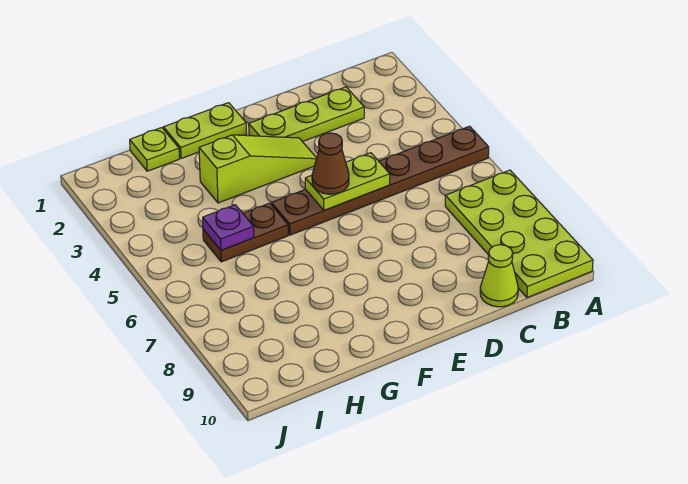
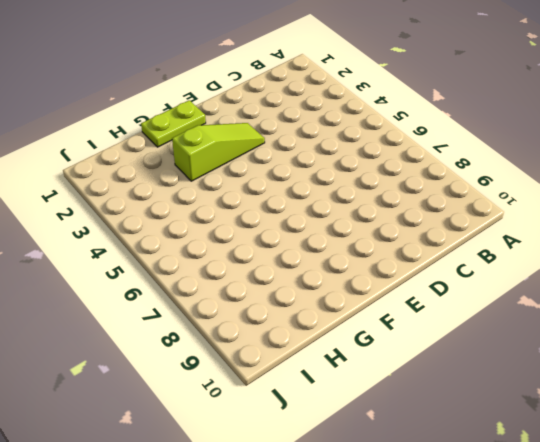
none -> brown 1x6 plate [272,126,489,235]
none -> lime 2x4 plate [445,170,593,298]

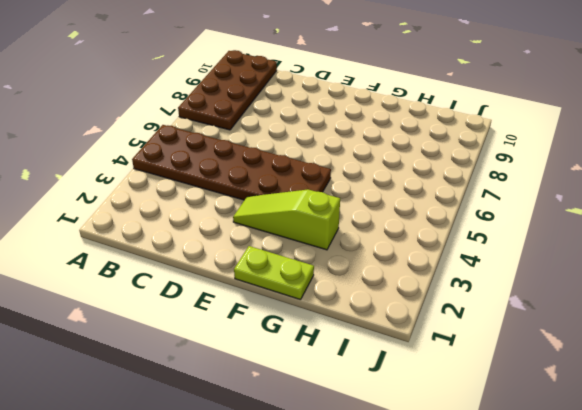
brown 2x6 plate [132,125,331,200] -> brown 1x6 plate [272,126,489,235]
brown 2x4 plate [178,50,277,130] -> lime 2x4 plate [445,170,593,298]
none -> lime 1x3 plate [249,87,364,142]
none -> lime 1x1 cone [480,245,518,307]

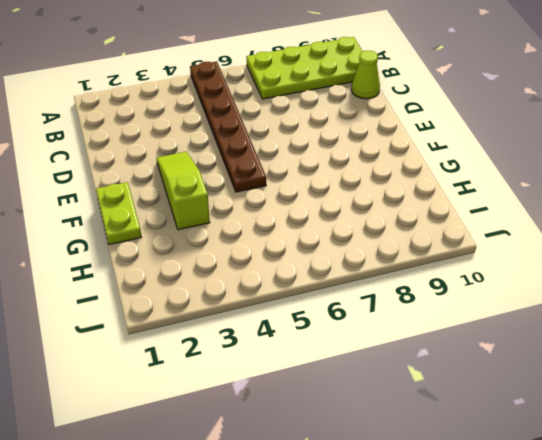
none -> lime 1x3 plate [249,87,364,142]
none -> brown 1x2 plate [203,203,288,262]

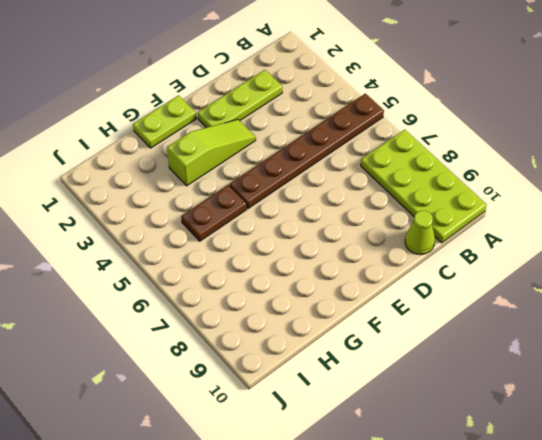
none -> lime 1x1 plate [130,128,179,171]
none -> lime 1x2 plate [305,153,390,210]

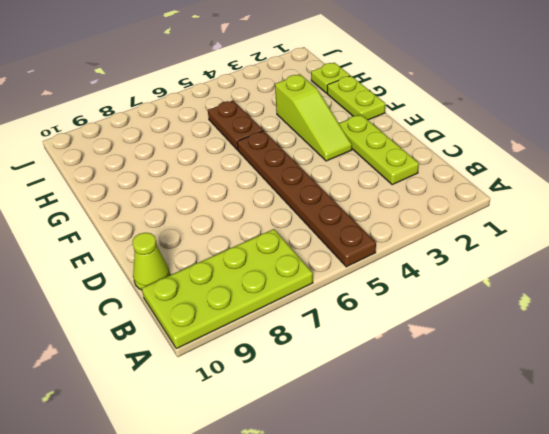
none -> lime 1x2 plate [305,153,390,210]
none -> purple 1x1 plate [203,205,254,250]

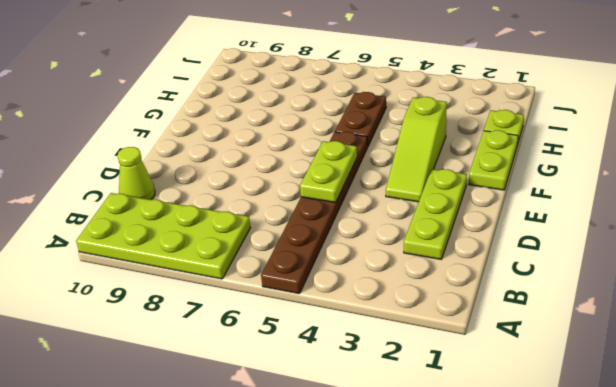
none -> purple 1x1 plate [203,205,254,250]
none -> brown 1x1 cone [312,133,349,194]

